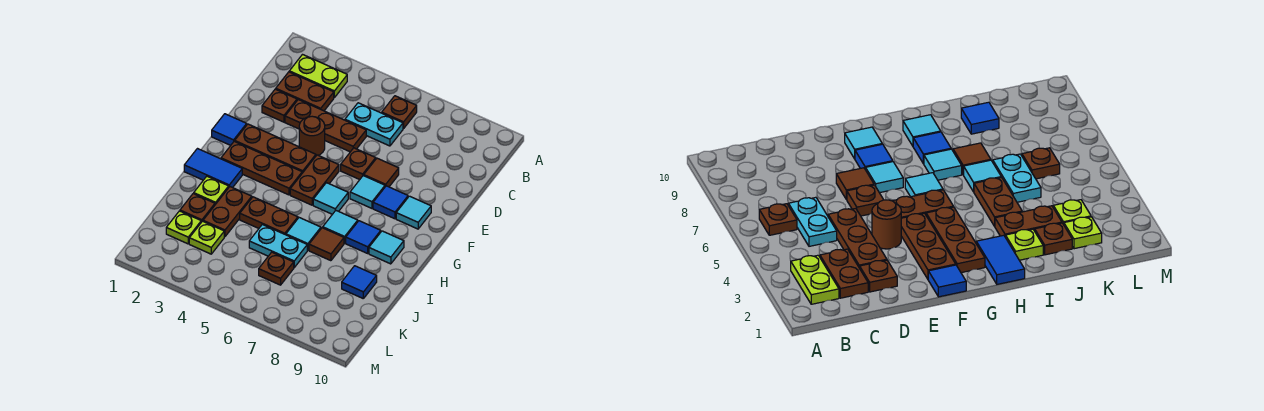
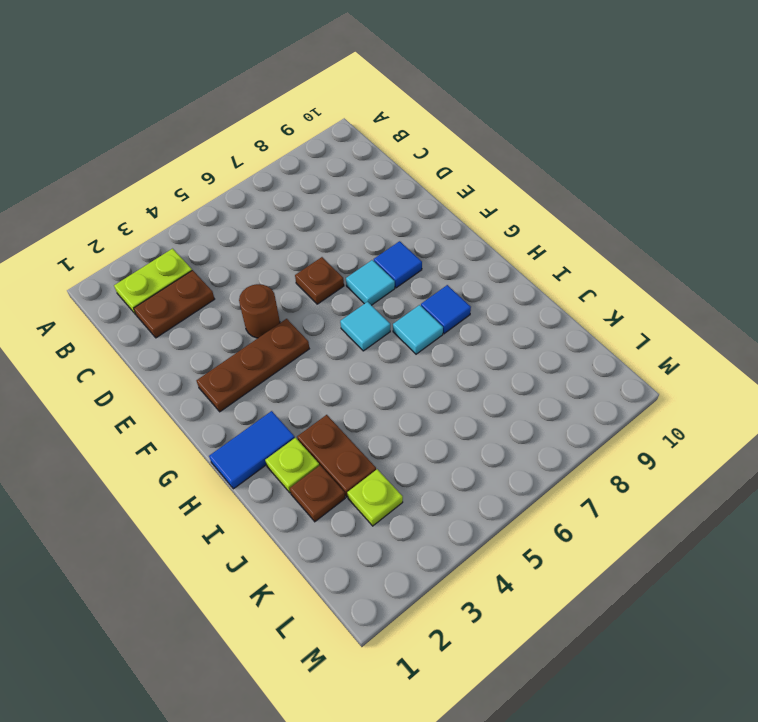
none -> brown 1x1 plate [382,96,417,129]
none -> cyan 1x2 plate [345,103,403,146]
none -> brown 1x1 plate [262,89,297,122]
none -> brown 1x3 plate [285,100,366,152]

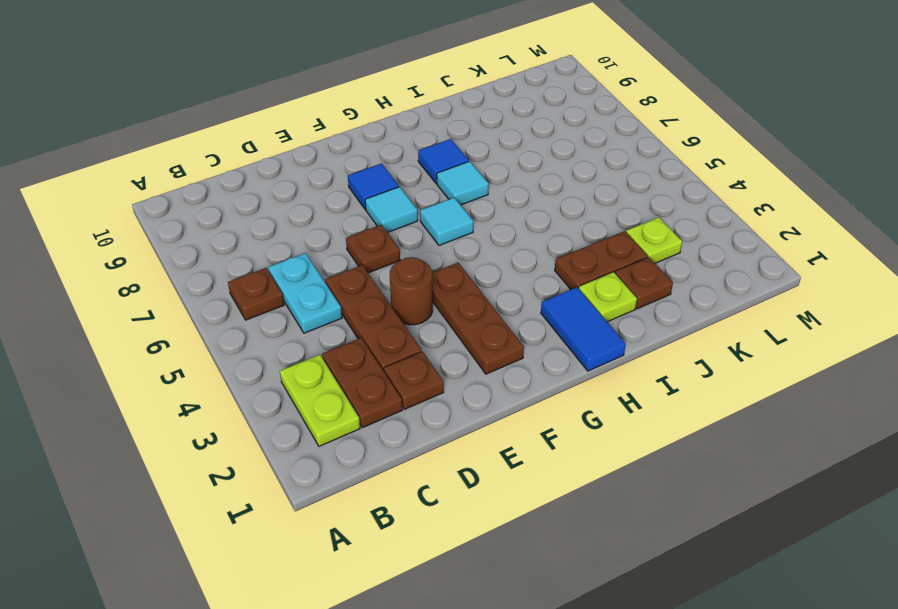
none -> brown 1x1 tile [364,158,399,187]
none -> blue 1x1 tile [212,114,247,145]
none -> brown 1x2 plate [290,155,339,205]
none -> cyan 1x1 tile [396,196,431,229]

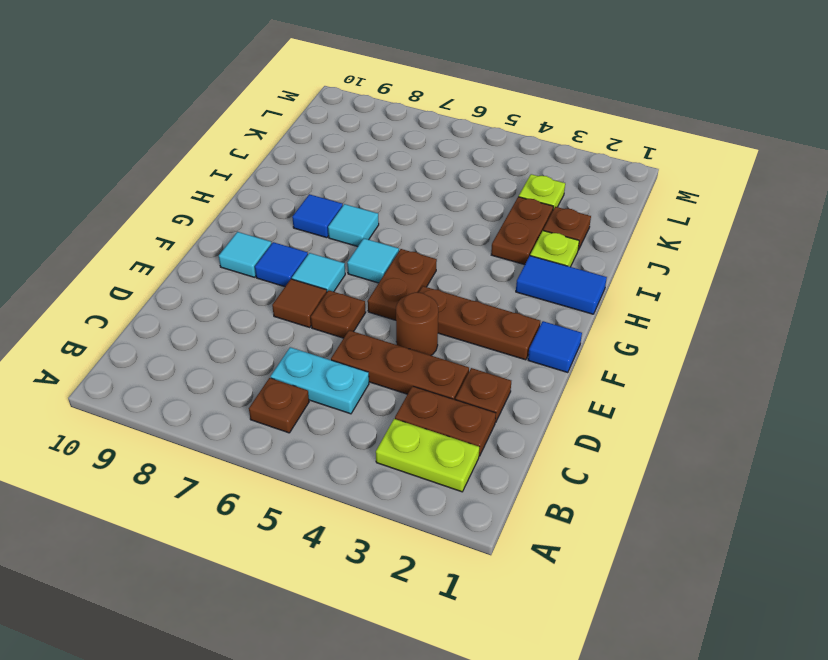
none -> brown 1x3 plate [221,141,302,195]
none -> cyan 1x1 tile [369,231,404,264]
none -> brown 1x2 plate [240,197,298,235]
none -> cyan 1x1 tile [286,218,321,250]

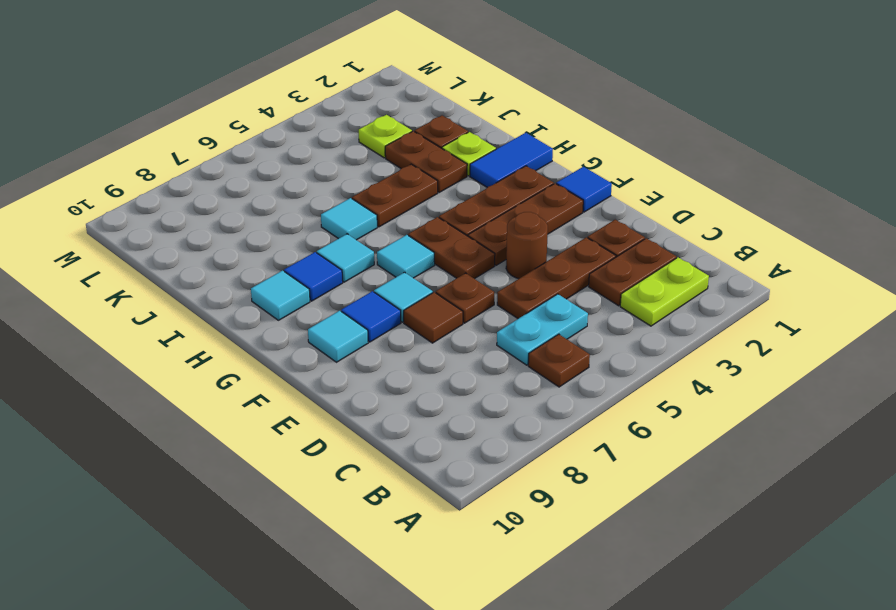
none -> brown 1x1 tile [309,228,344,261]
none -> cyan 1x2 plate [249,225,307,268]
none -> blue 1x1 tile [342,266,377,298]
none -> lime 1x1 plate [166,211,201,244]

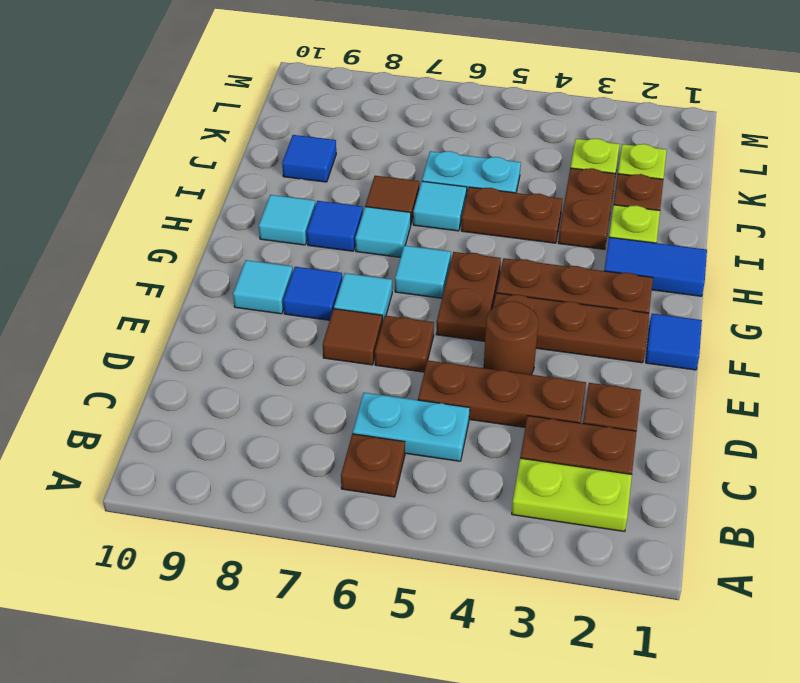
none -> brown 1x1 plate [259,252,294,285]

